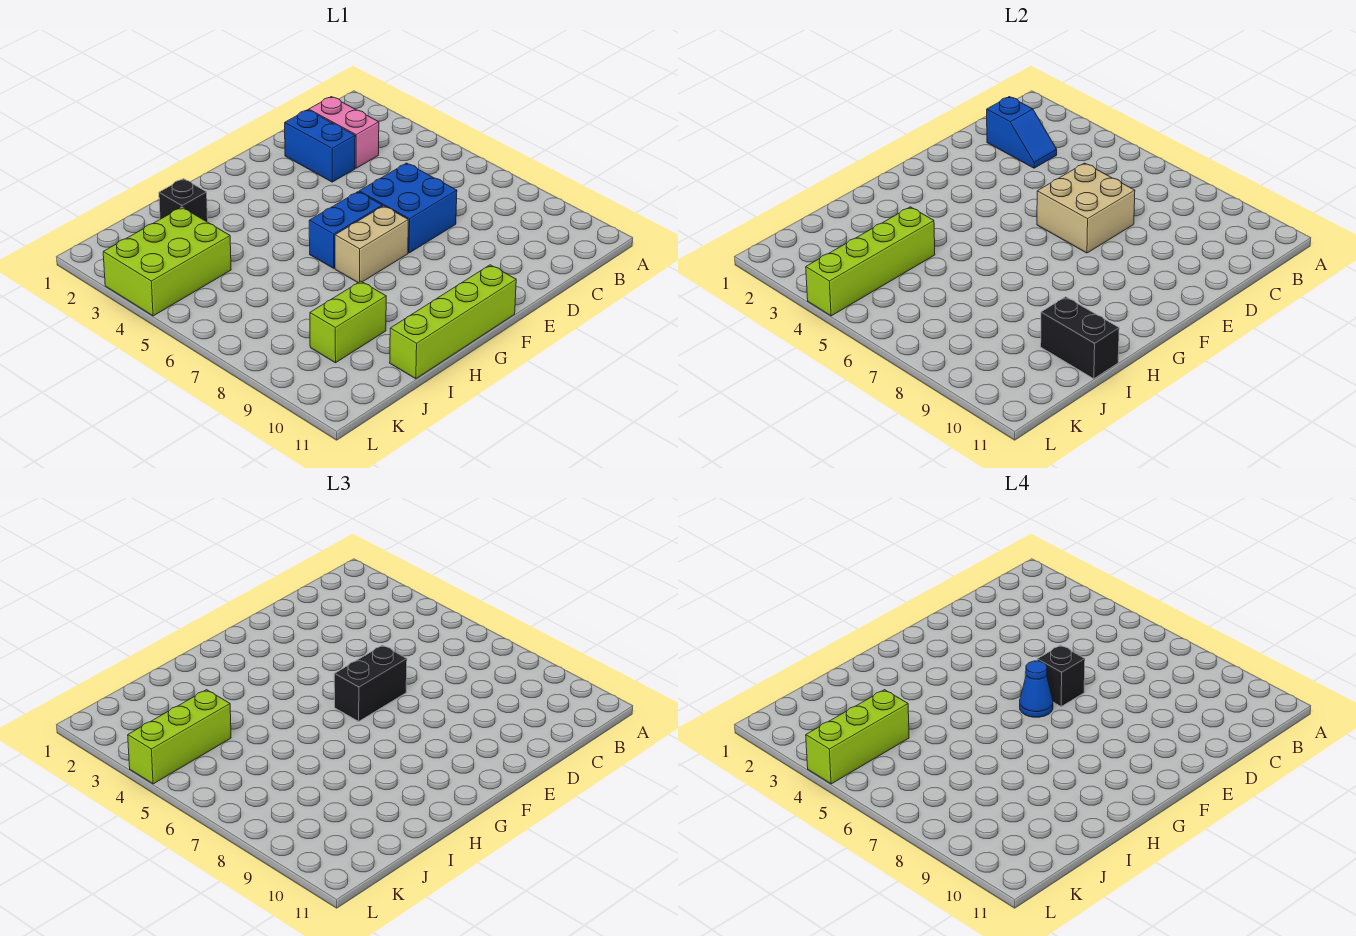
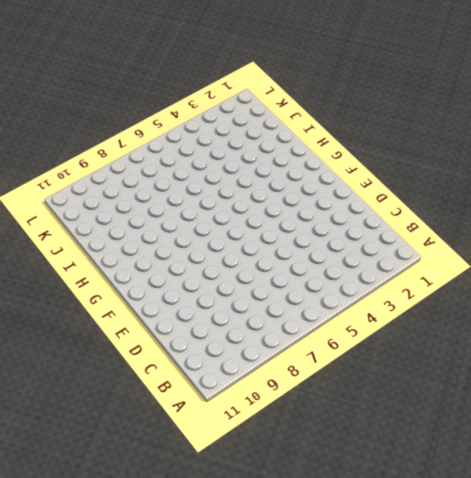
none -> pink 1x2 brick [309,97,379,168]
none -> blue 1x2 brick [285,110,355,182]
none -> blue 2x2 brick [359,163,457,253]

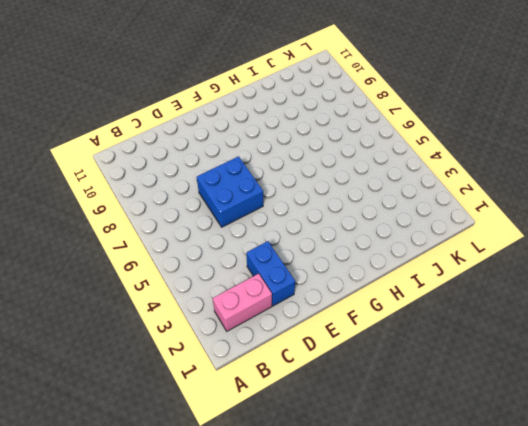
pink 1x2 brick [213,274,272,331] -> pink 1x2 brick turned to [309,97,379,168]
none -> blue 1x2 brick [309,192,382,269]
none -> tan 1x2 brick [335,206,408,283]
none -> lime 1x4 brick [390,265,516,379]

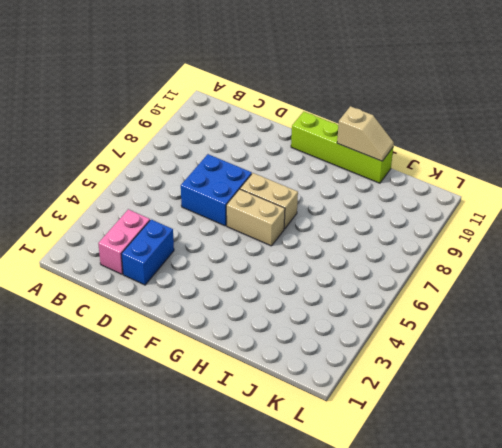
tan 1x2 brick [226,189,285,246] -> blue 1x2 brick [309,192,382,269]
tan 1x2 slope [337,106,394,161] -> black 1x2 brick [1041,297,1119,379]
none -> black 1x1 brick [159,179,208,222]
none -> lime 1x2 brick [310,281,386,363]
none -> lime 2x3 brick [103,207,231,316]

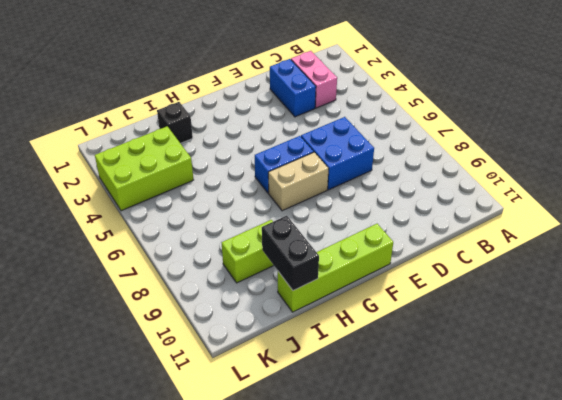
none -> blue 1x2 slope [987,97,1057,168]
none -> tan 2x2 brick [1037,163,1135,253]
none -> lime 1x4 brick [806,207,935,316]

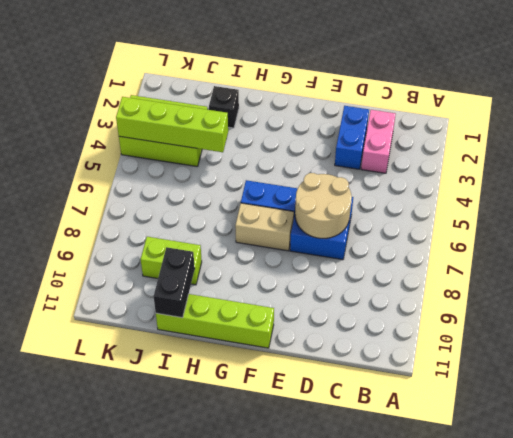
tan 2x2 round brick [295,173,352,238] -> tan 2x2 brick [1037,163,1135,253]
none -> blue 1x2 slope [987,97,1057,168]
none -> black 1x2 brick [334,645,407,721]
none -> lime 1x3 brick [128,690,231,784]

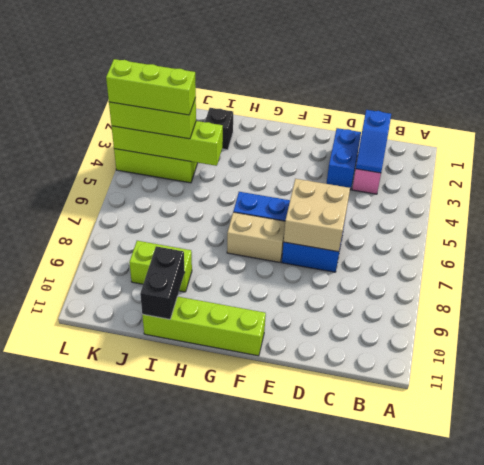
none -> black 1x2 brick [334,645,407,721]
none -> black 1x1 brick [1037,645,1085,706]
none -> blue 1x1 cone [1020,661,1053,717]

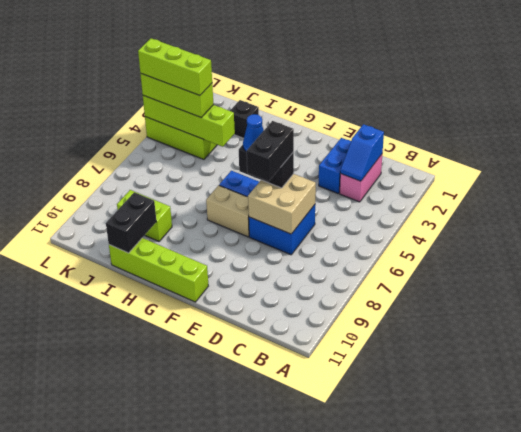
black 1x2 brick [247,121,294,181] -> black 1x1 brick [1037,645,1085,706]

